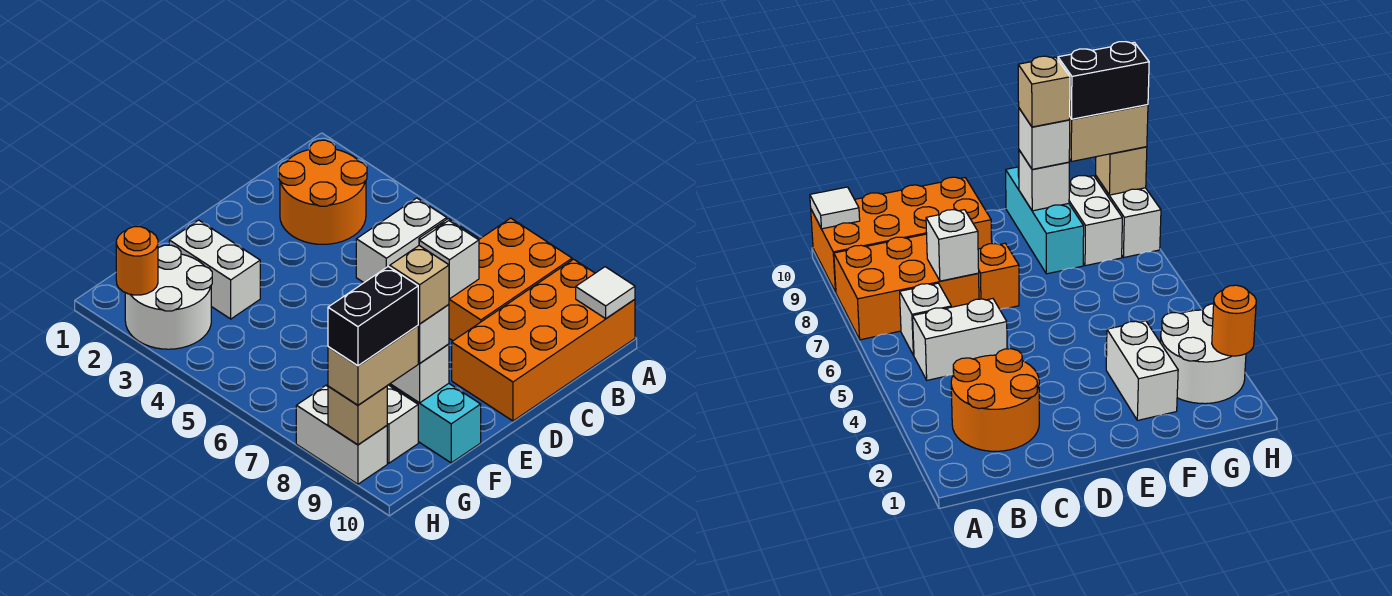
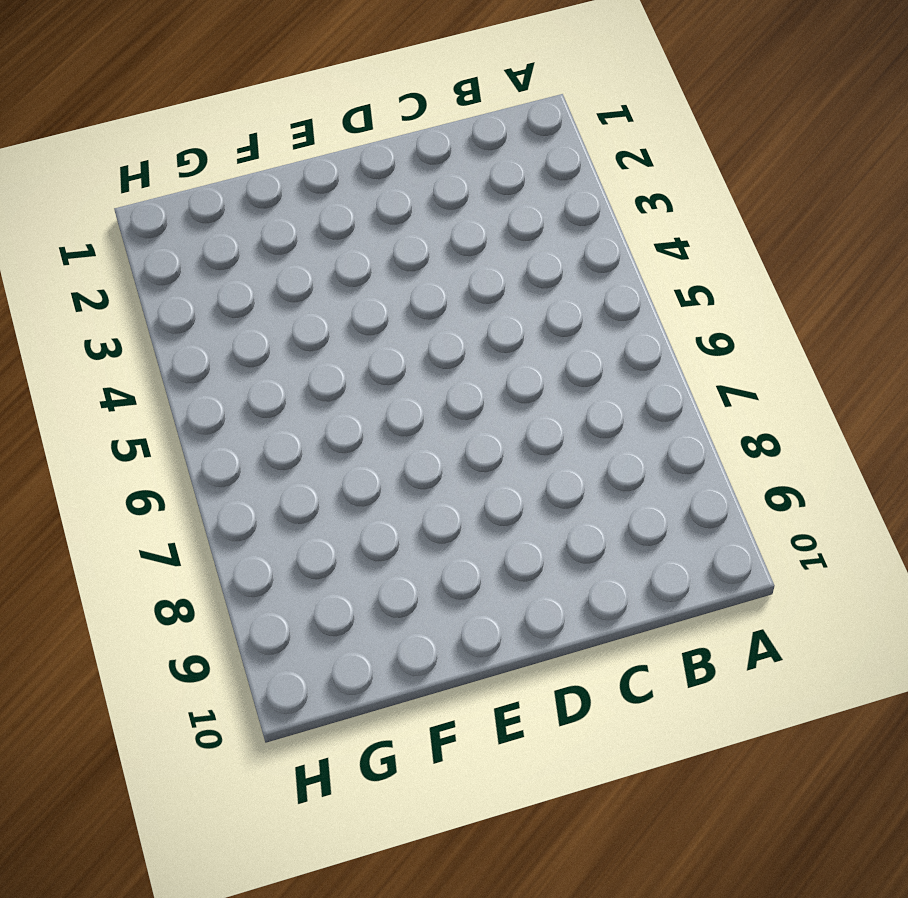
none -> orange 2x3 brick [449,218,572,341]
none -> orange 2x4 brick [452,259,635,421]
none -> orange 2x2 round brick [279,140,367,244]

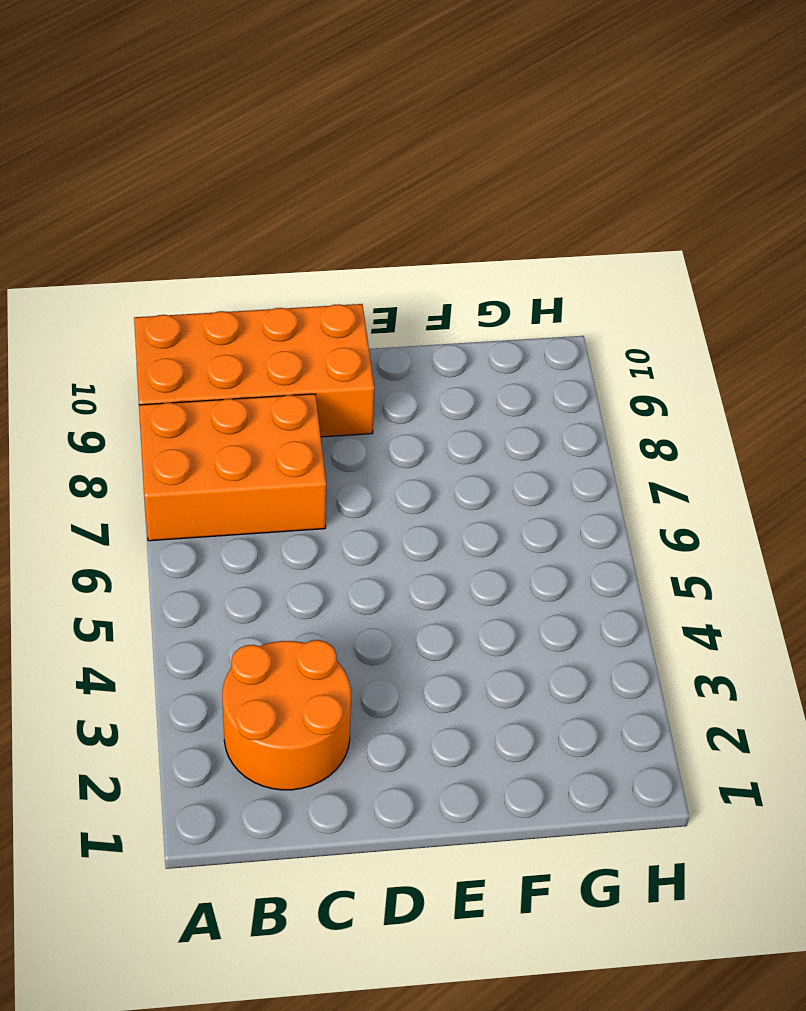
none -> white 1x2 brick [356,198,447,282]
none -> white 1x1 brick [900,283,951,355]
none -> orange 1x1 brick [978,243,1019,309]

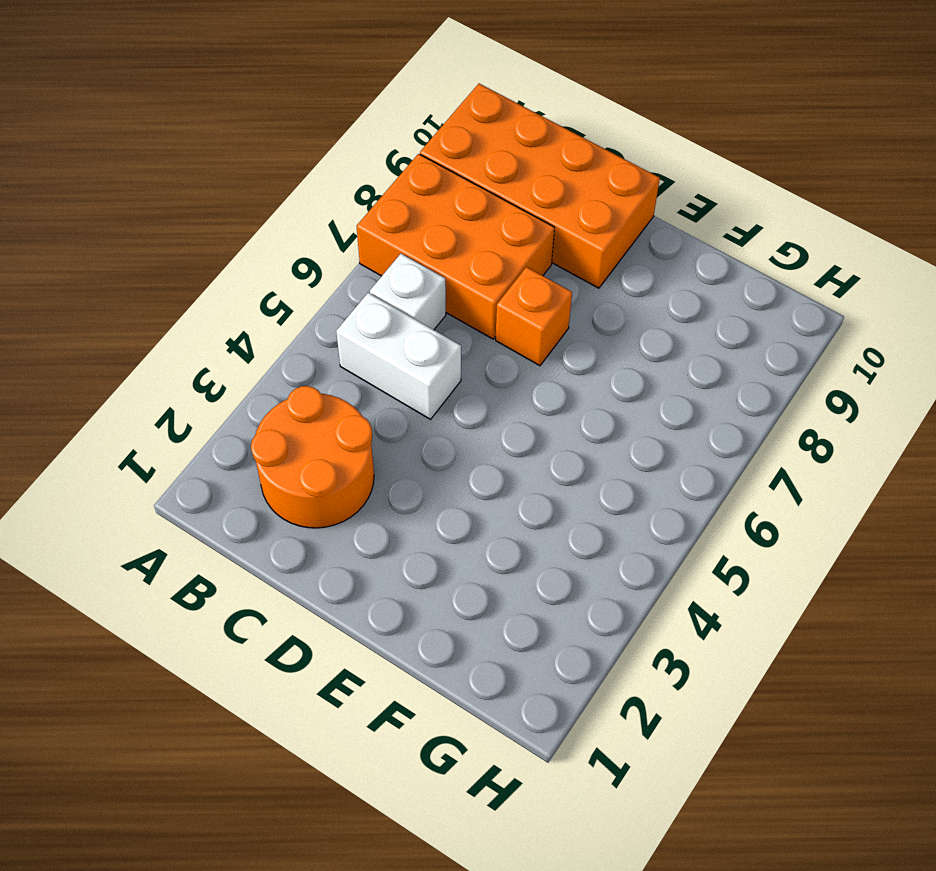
none -> white 1x2 brick [169,220,260,319]
none -> cyan 1x3 brick [389,384,481,463]
none -> white 2x2 round brick [125,245,212,349]

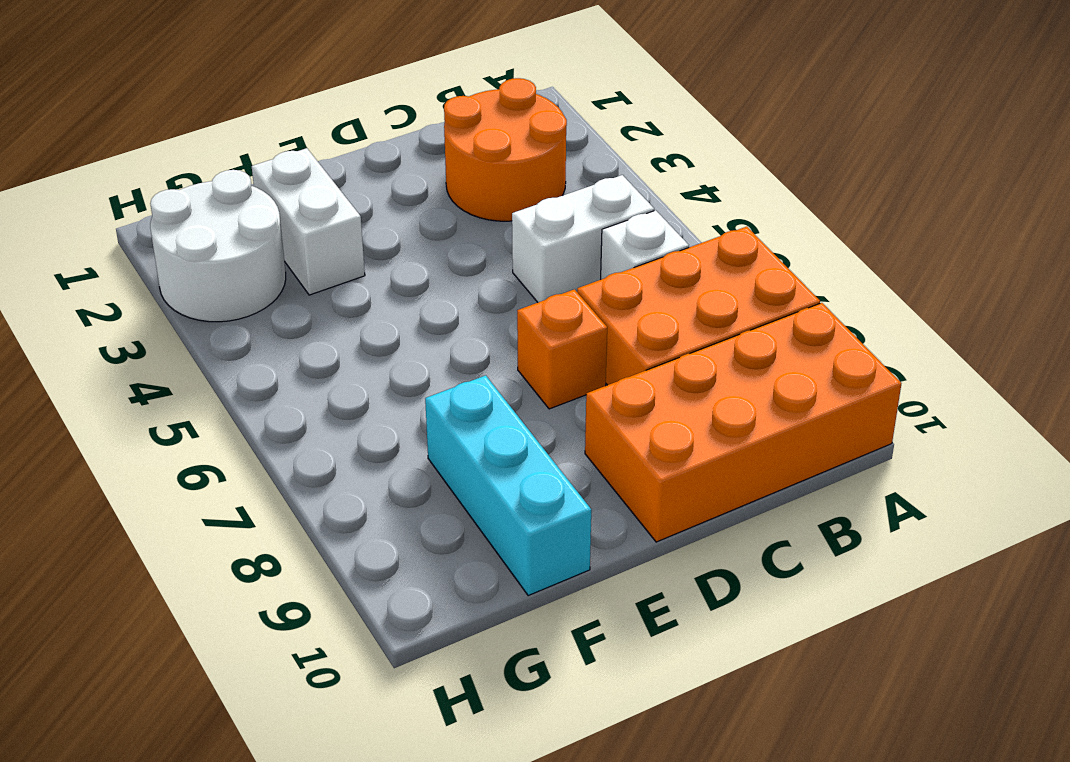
none -> white 1x2 brick [327,385,418,463]
none -> white 1x2 brick [296,386,387,484]
none -> white 1x1 tile [576,267,635,318]

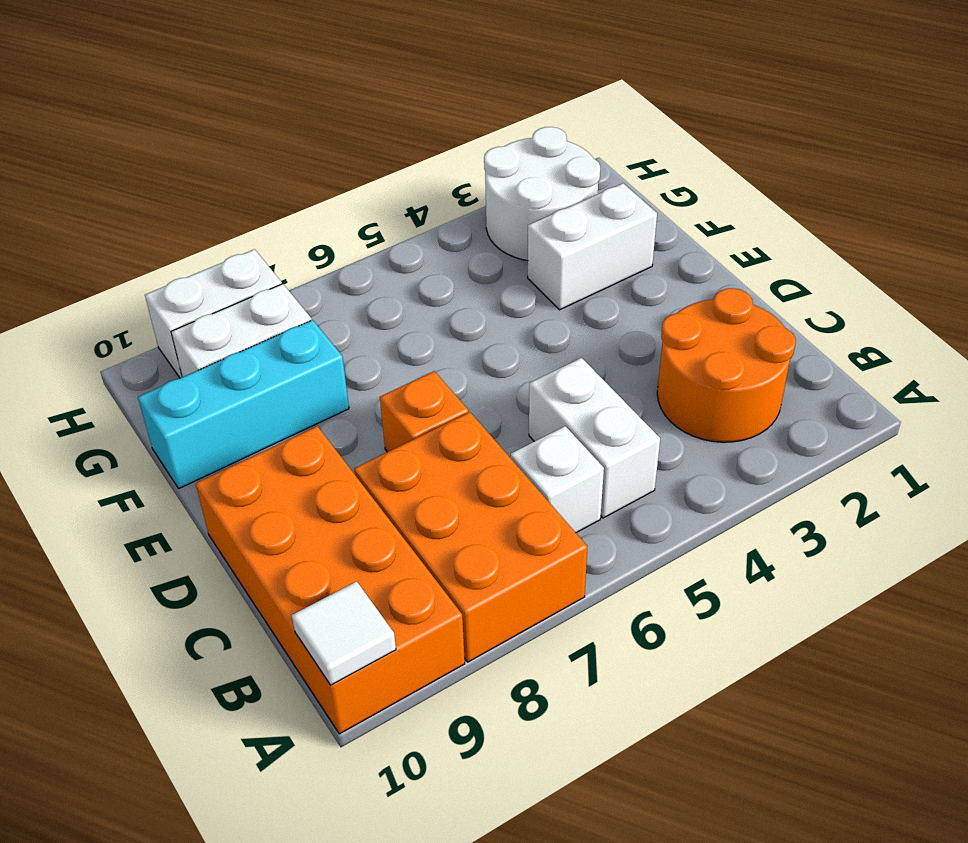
none -> white 1x1 brick [419,221,479,299]
none -> white 1x1 brick [390,344,449,403]
none -> orange 1x1 round brick [116,227,158,295]

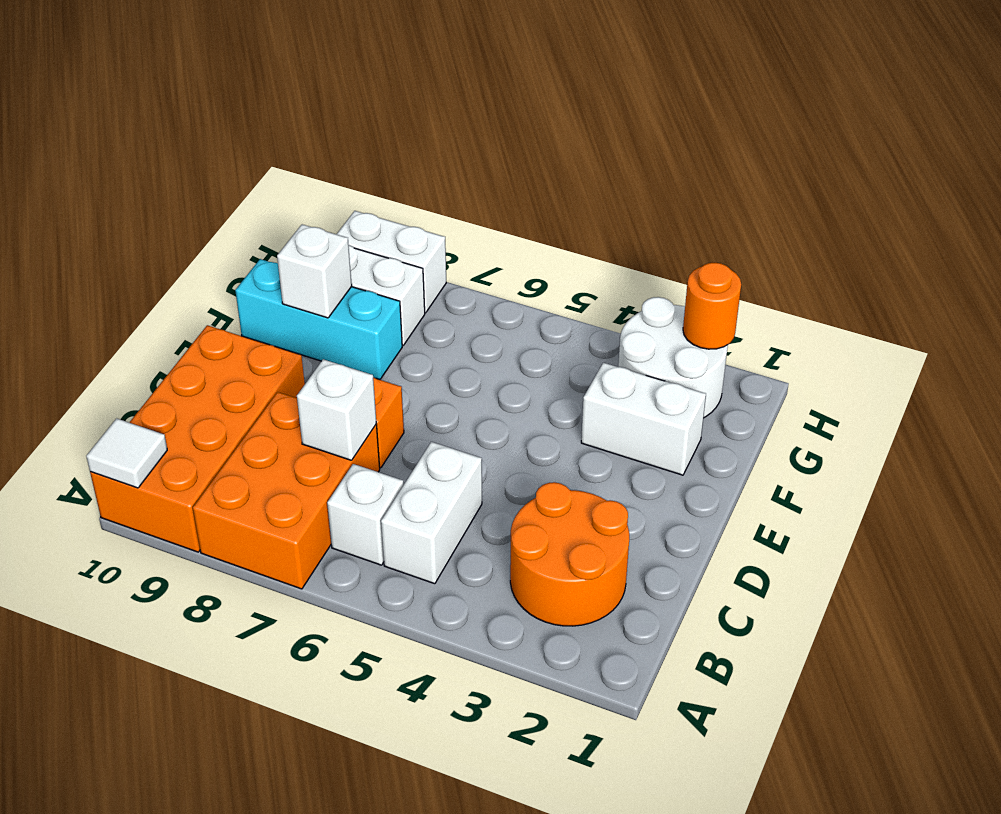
none -> tan 1x1 brick [328,386,387,445]
none -> white 1x1 brick [418,304,449,363]
none -> tan 1x2 brick [328,326,418,405]

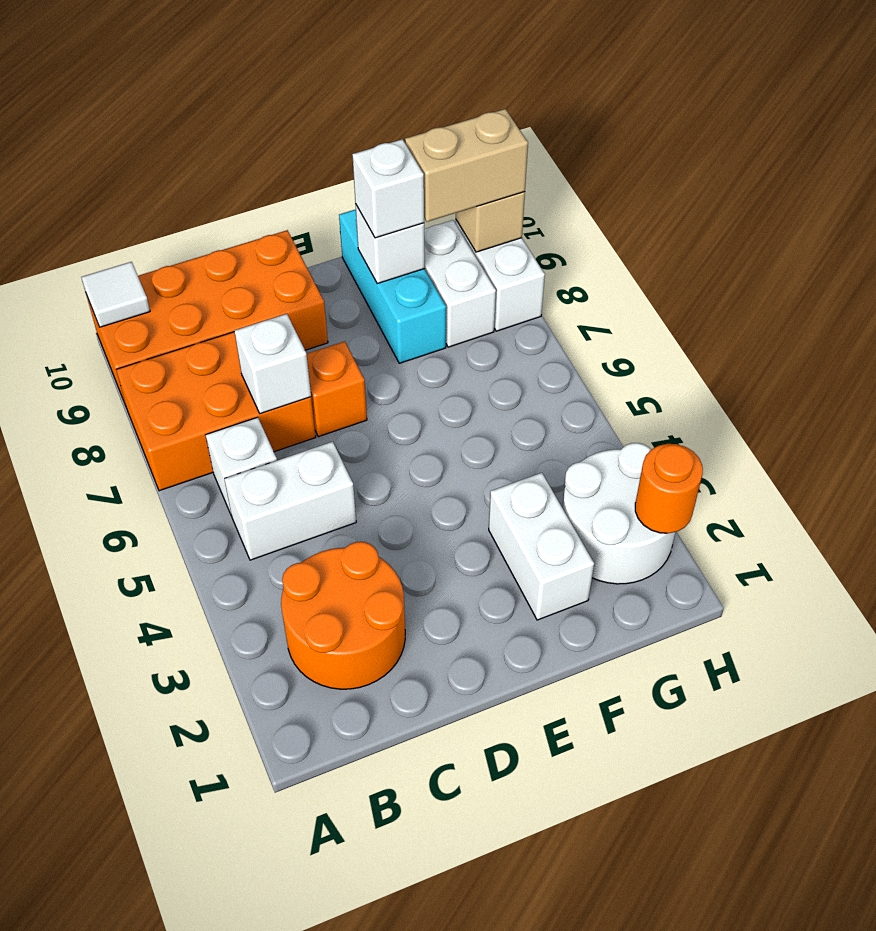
none -> tan 1x1 brick [390,246,449,324]
none -> black 1x2 brick [328,266,419,366]

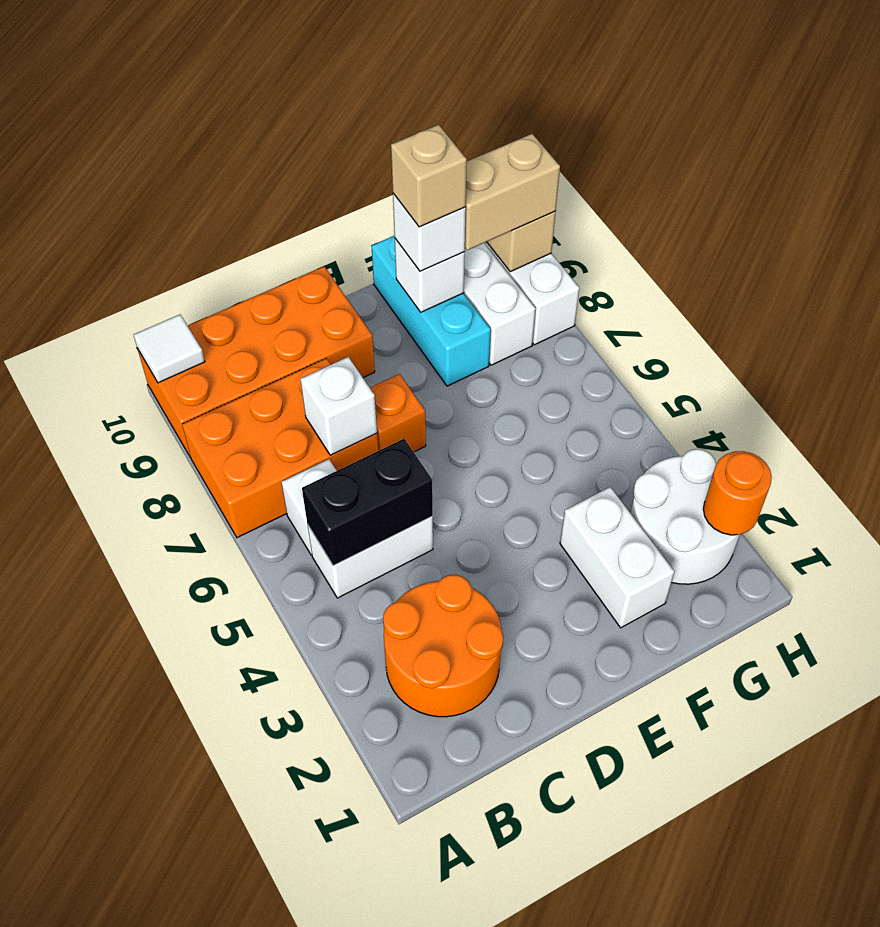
black 1x2 brick [302,439,433,566] -> black 1x2 brick moved to [328,266,419,366]

